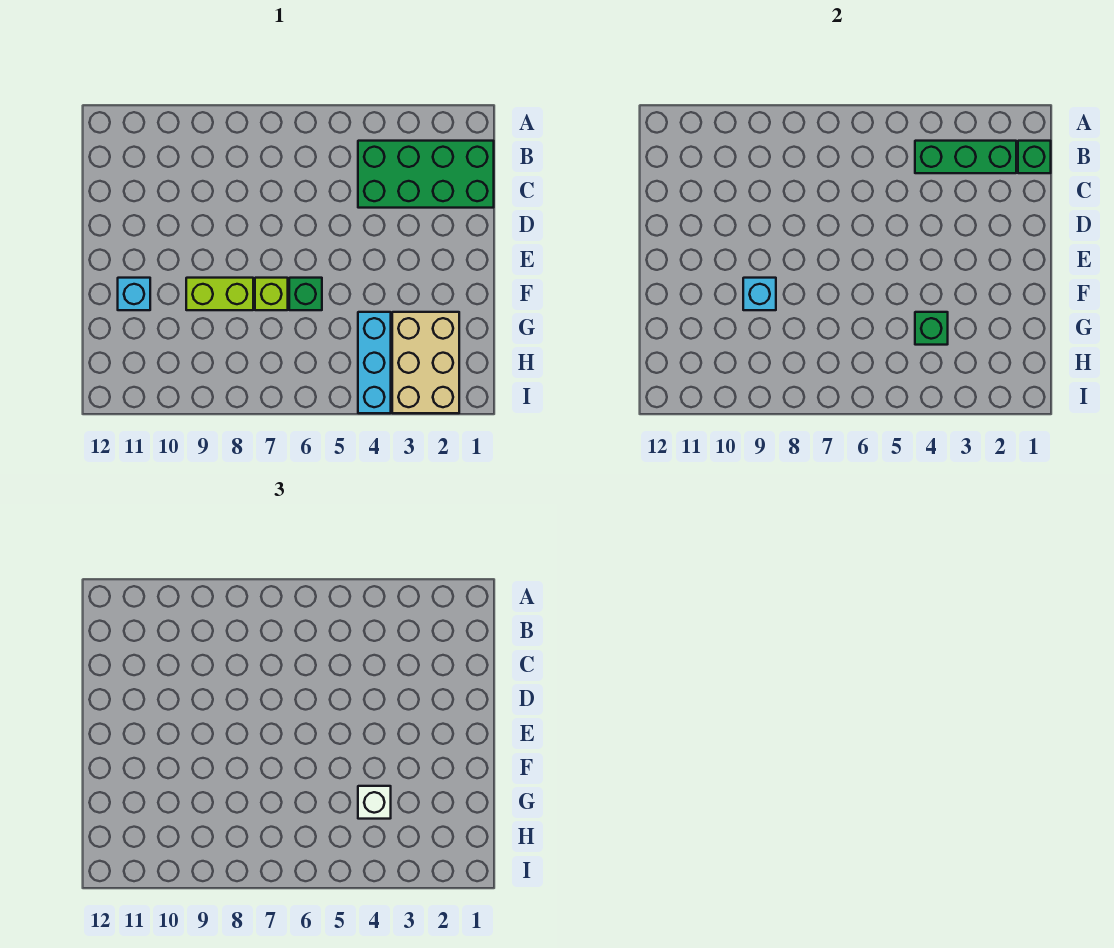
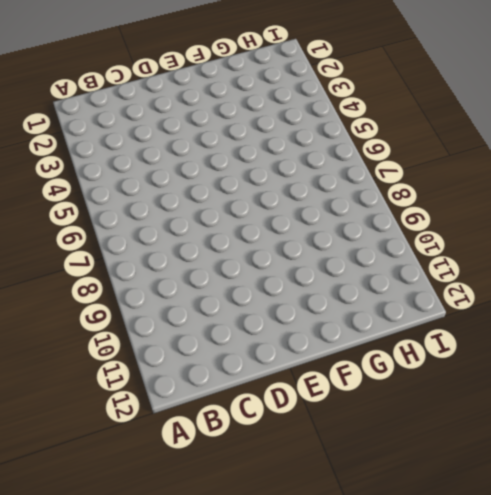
none -> green 2x4 brick [358,141,494,208]
none -> green 1x1 brick [289,278,322,310]
none -> lime 1x1 brick [255,278,288,310]

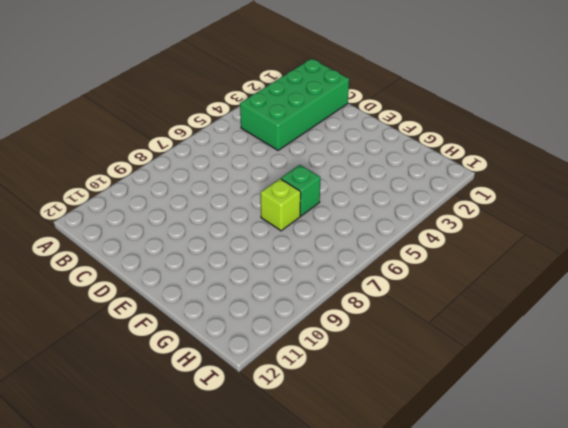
none -> lime 1x2 brick [186,278,253,310]
none -> cyan 1x1 brick [118,278,150,310]
none -> tan 2x3 brick [392,312,459,413]

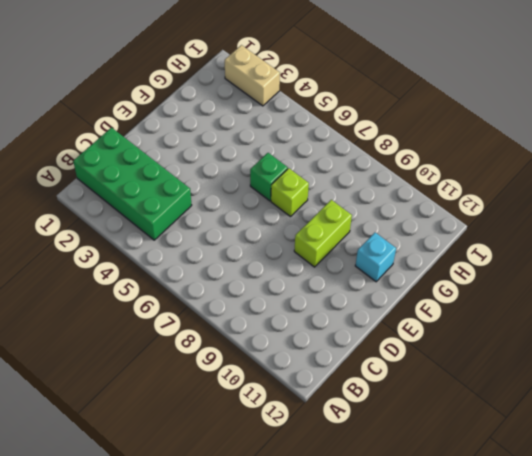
lime 1x2 brick [294,200,352,267] -> lime 1x2 brick turned to [186,278,253,310]
tan 1x2 brick [225,45,280,106] -> tan 2x3 brick [392,312,459,413]
none -> cyan 1x3 brick [358,312,391,413]
none -> green 1x1 brick [1018,141,1051,173]
none -> green 1x3 brick [915,141,1016,173]

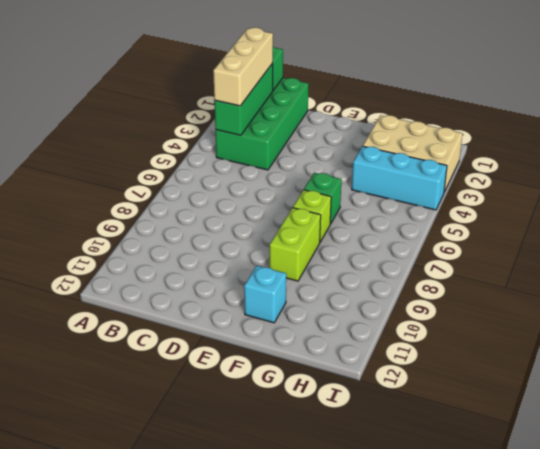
tan 1x3 brick [213,28,273,106] -> none
none -> cyan 1x1 brick [743,278,776,310]
none -> green 1x1 brick [915,312,948,345]
none -> white 1x1 brick [358,786,391,819]

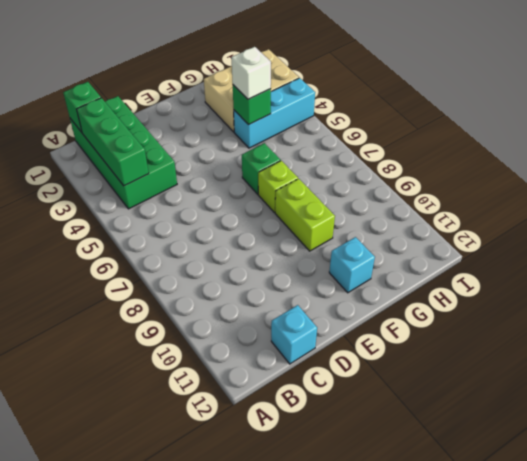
cyan 1x1 brick [271,305,317,364] -> cyan 1x1 brick moved to [743,278,776,310]

